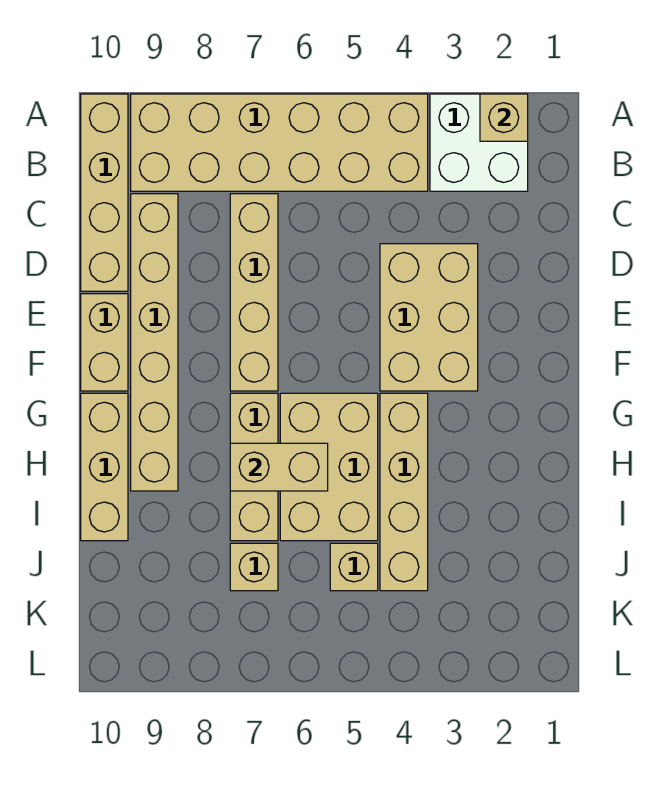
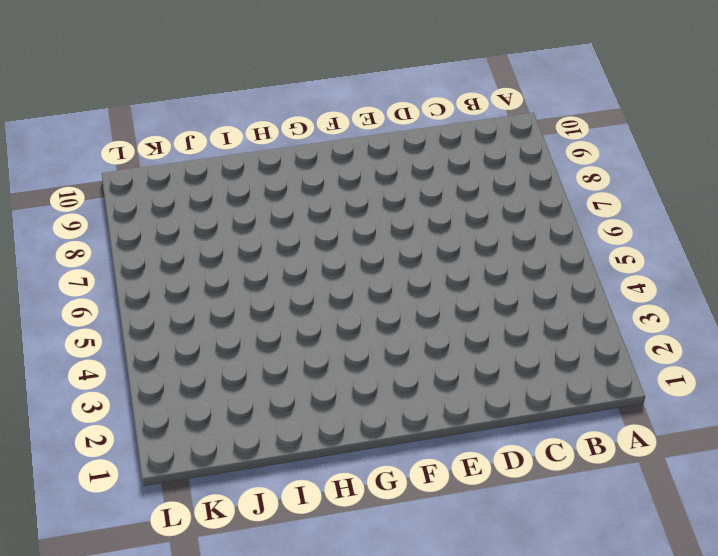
none -> white 2x2 brick [430,94,528,191]
none -> tan 2x6 brick [131,94,428,191]
none -> tan 1x4 brick [81,94,128,291]

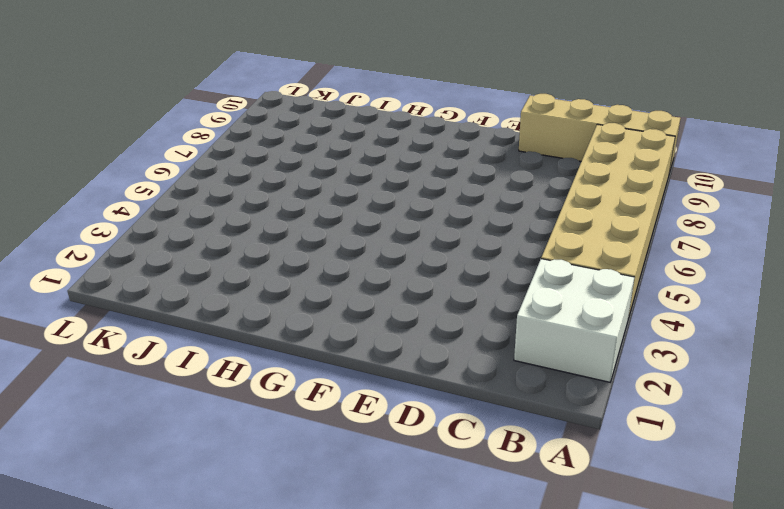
none -> tan 1x4 brick [230,194,278,391]
none -> tan 1x6 brick [131,194,178,491]
none -> tan 2x3 brick [380,244,478,391]

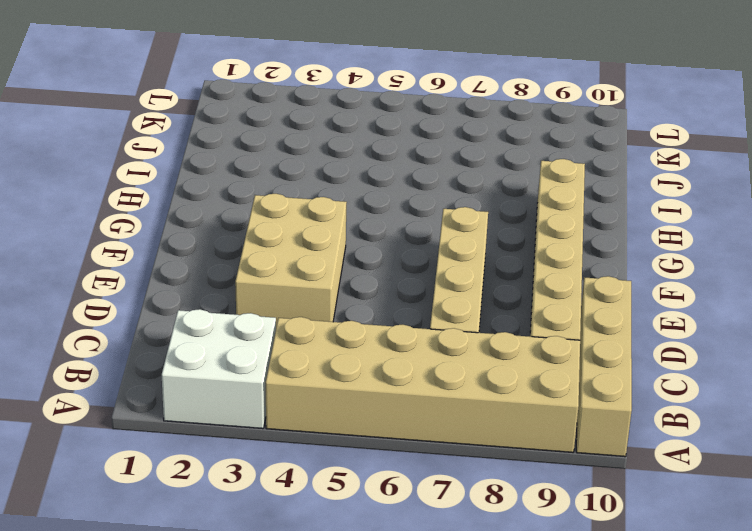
none -> tan 1x2 brick [81,294,128,391]
none -> tan 1x4 brick [380,393,428,591]
none -> tan 2x3 brick [280,393,378,541]

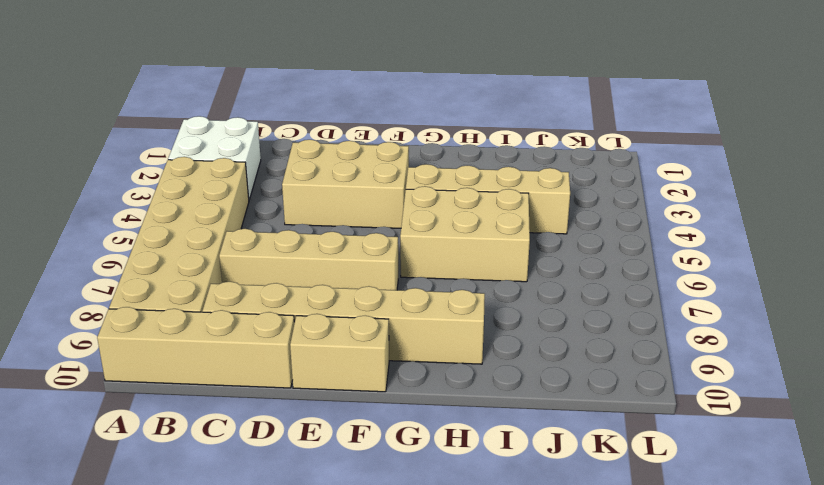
none -> tan 1x3 brick [230,393,278,541]
none -> tan 1x3 brick [81,393,128,541]
none -> tan 1x1 brick [330,543,378,591]

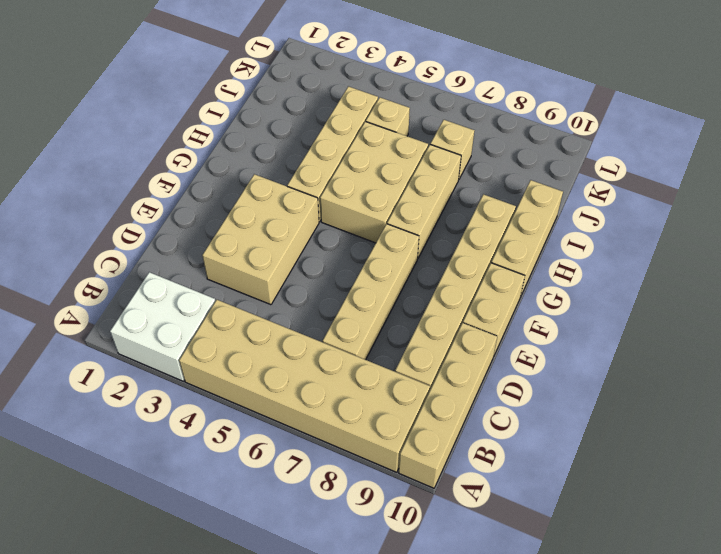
none -> tan 1x1 brick [480,94,528,141]
none -> tan 1x2 brick [230,443,328,491]

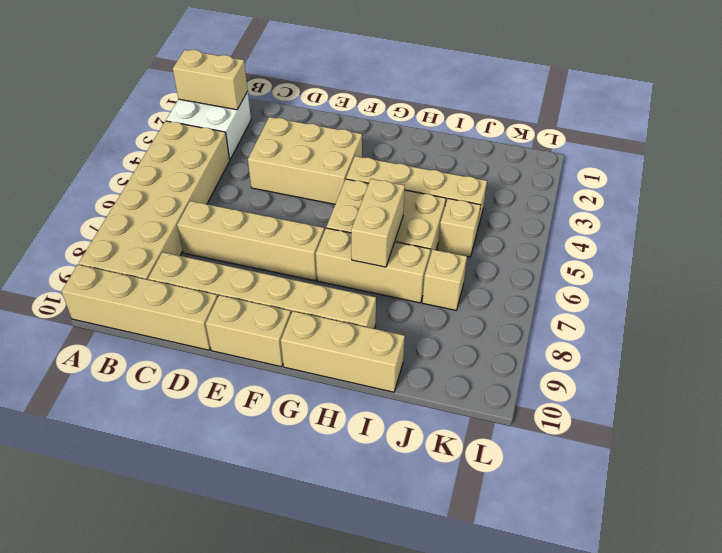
tan 1x2 brick [173,50,248,110] -> tan 1x1 brick [480,94,528,141]

